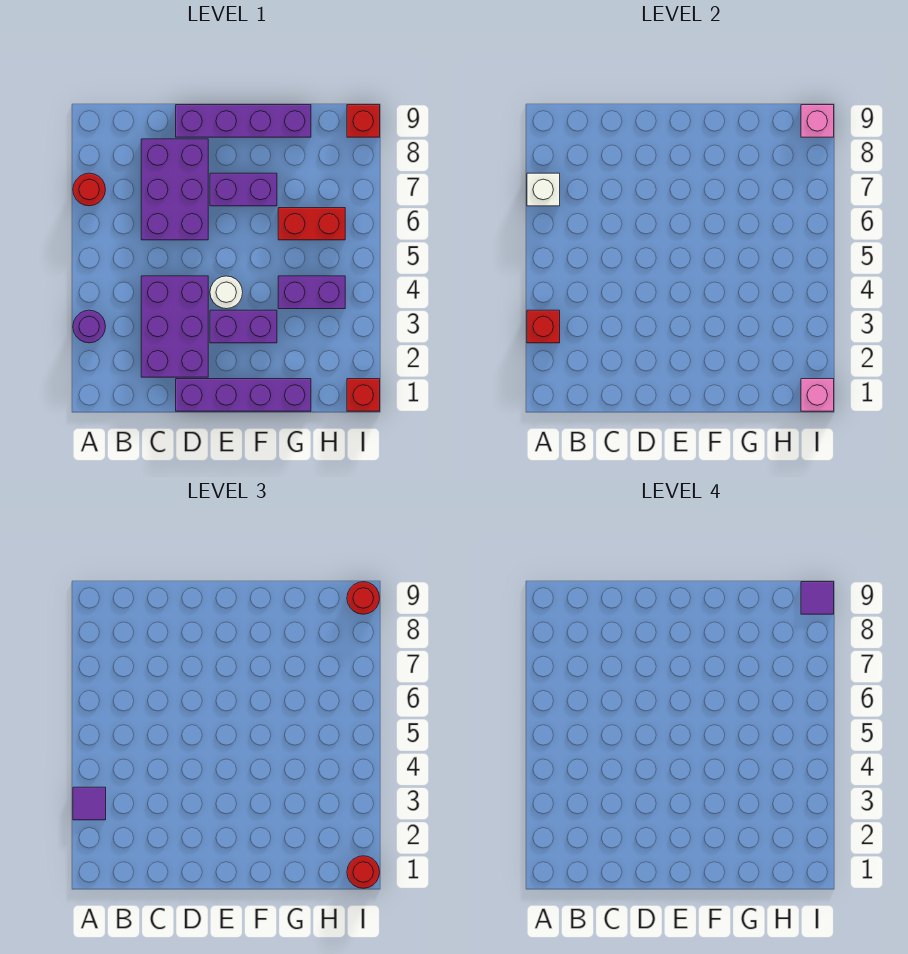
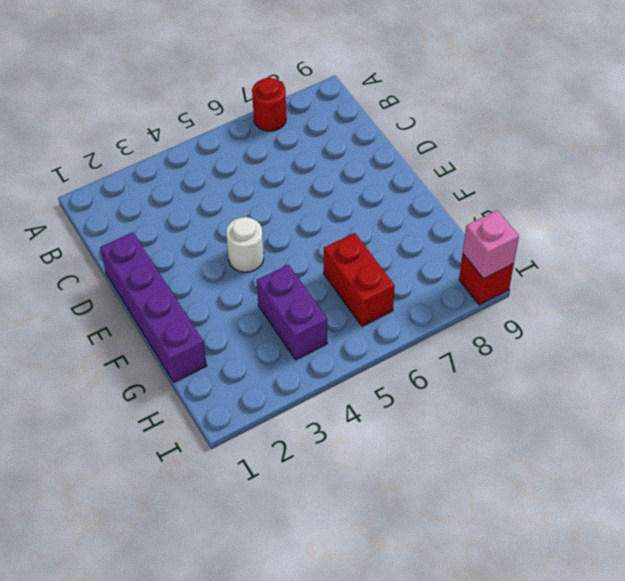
none -> purple 1x1 round brick [73,310,106,343]
none -> purple 2x3 brick [141,276,208,377]
none -> purple 2x3 brick [141,139,208,240]

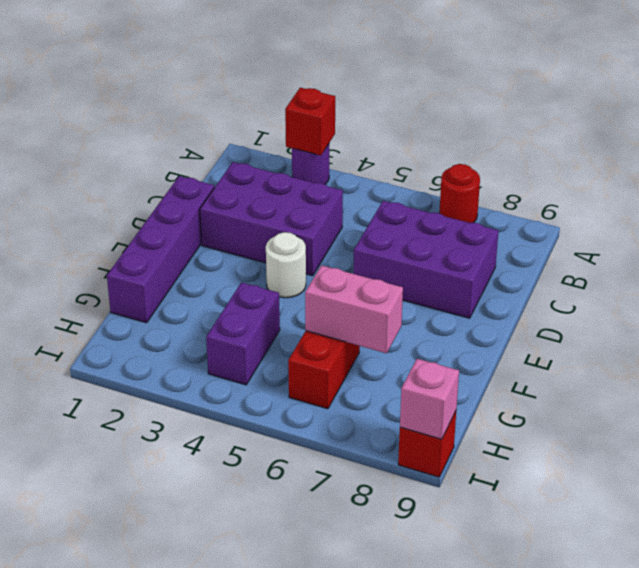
pink 1x2 brick [305,265,403,353] -> none
none -> purple 1x4 brick [176,105,311,137]
none -> purple 1x2 brick [210,310,277,343]
none -> purple 1x2 brick [210,173,277,206]

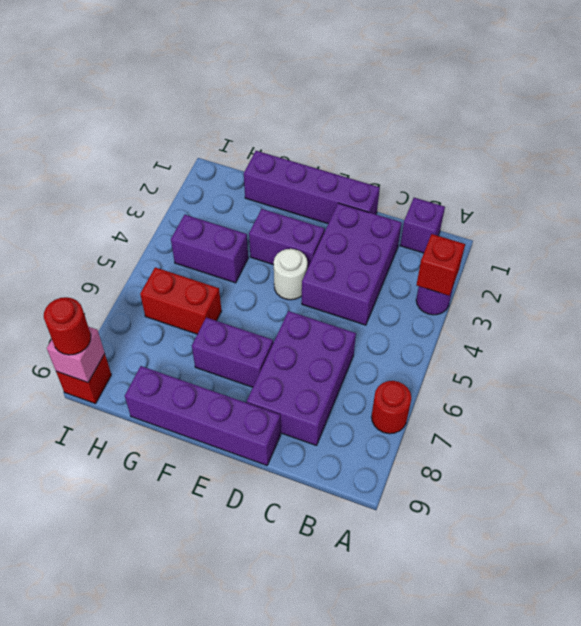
purple 1x1 brick [400,198,445,253] -> none
none -> red 1x1 brick [347,379,380,411]
none -> white 1x1 brick [527,173,560,206]
none -> pink 1x1 brick [801,379,834,411]

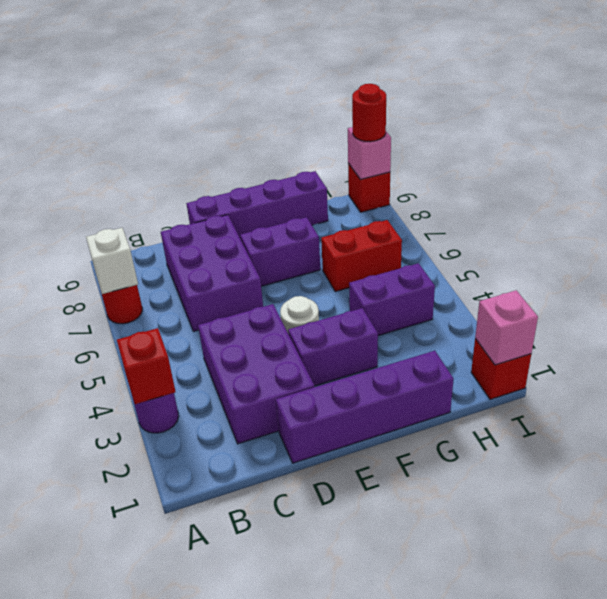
none -> purple 1x1 tile [73,787,106,820]
none -> red 1x1 round brick [347,856,380,888]
none -> purple 1x1 tile [801,582,834,614]

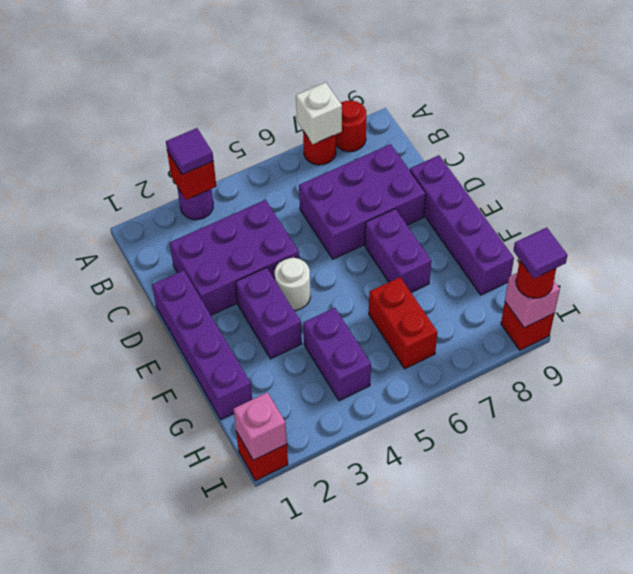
red 1x1 round brick [336,101,366,152] -> red 1x1 round brick moved to [347,856,380,888]

